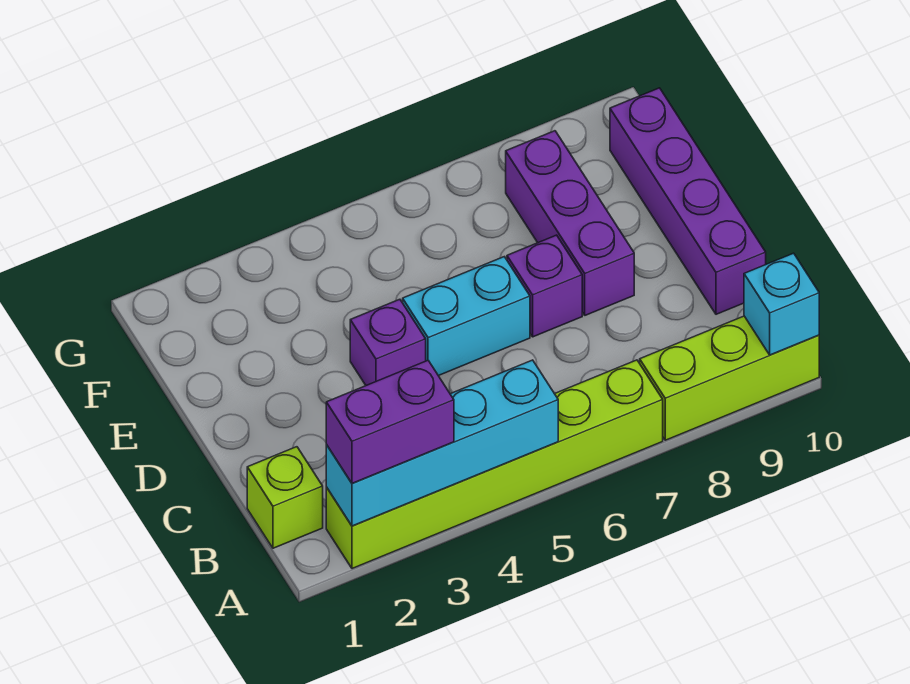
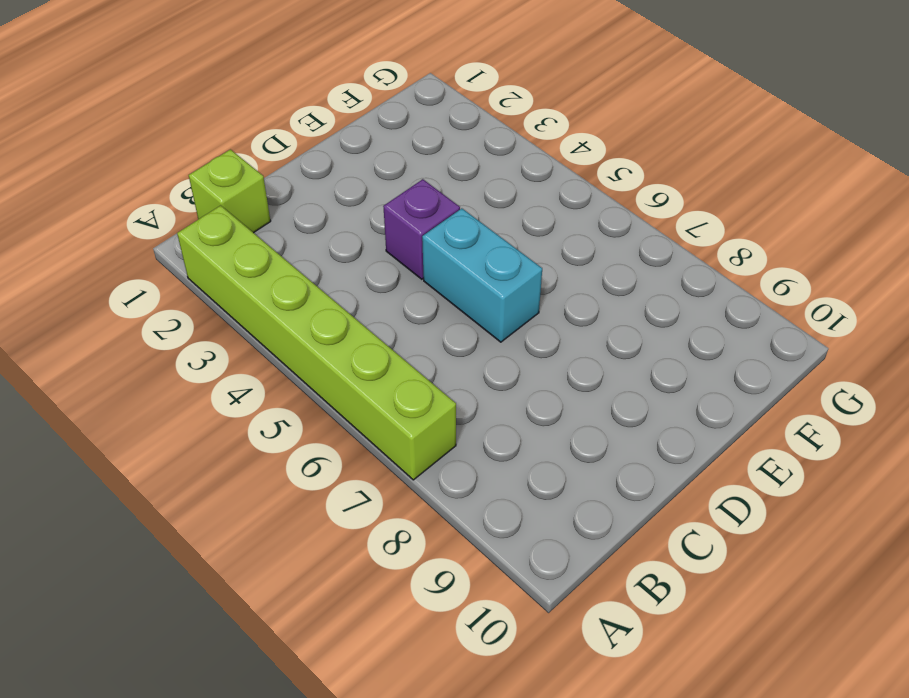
none -> lime 1x3 brick [640,316,819,440]
none -> purple 1x4 brick [610,88,766,314]

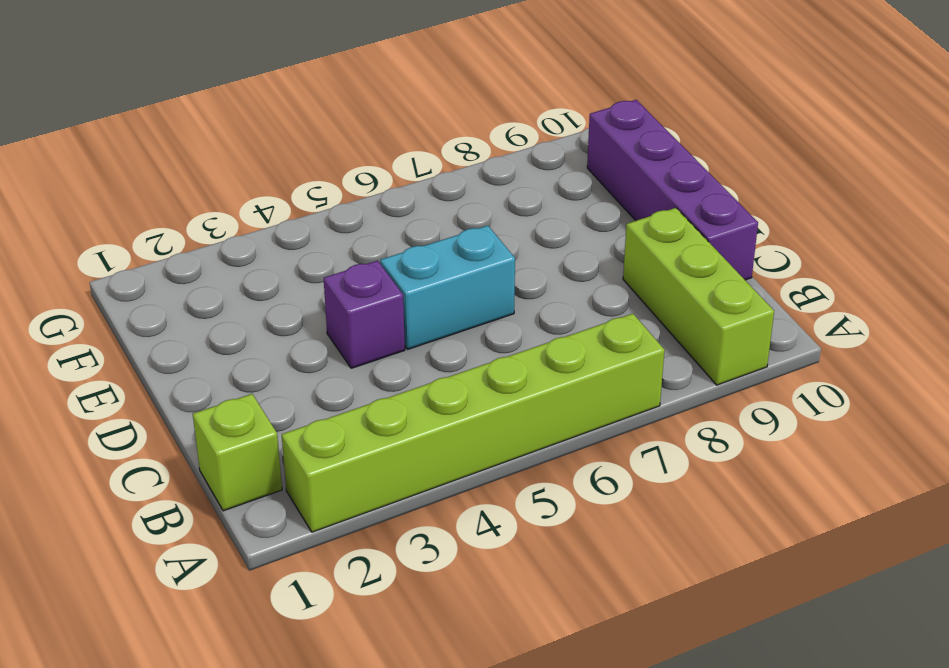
lime 1x3 brick [623,208,774,385] -> lime 1x3 brick turned to [640,316,819,440]
none -> purple 1x1 brick [507,235,582,337]
none -> purple 1x3 brick [506,131,634,315]

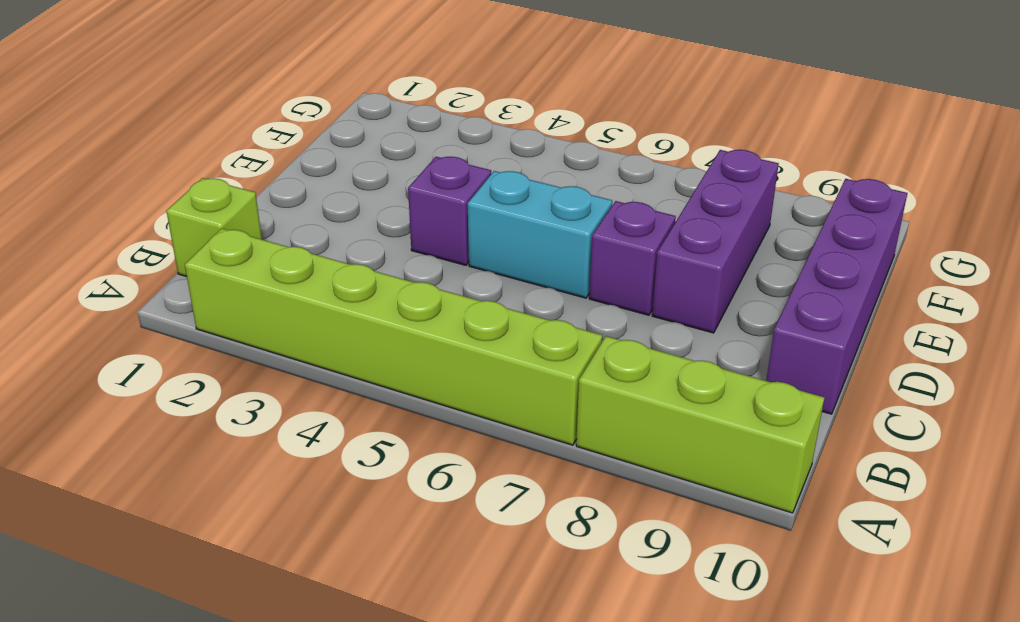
none -> cyan 1x4 brick [326,360,558,526]
none -> cyan 1x1 brick [744,253,819,355]

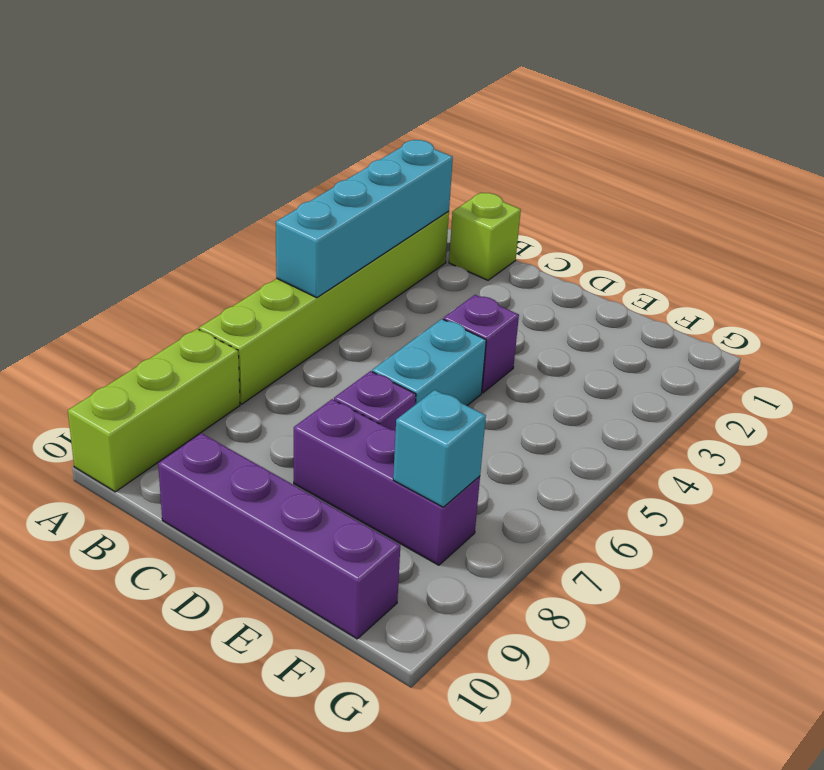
cyan 1x1 brick [393,390,486,507] -> cyan 1x1 brick moved to [744,253,819,355]
none -> purple 1x2 brick [326,360,454,484]

